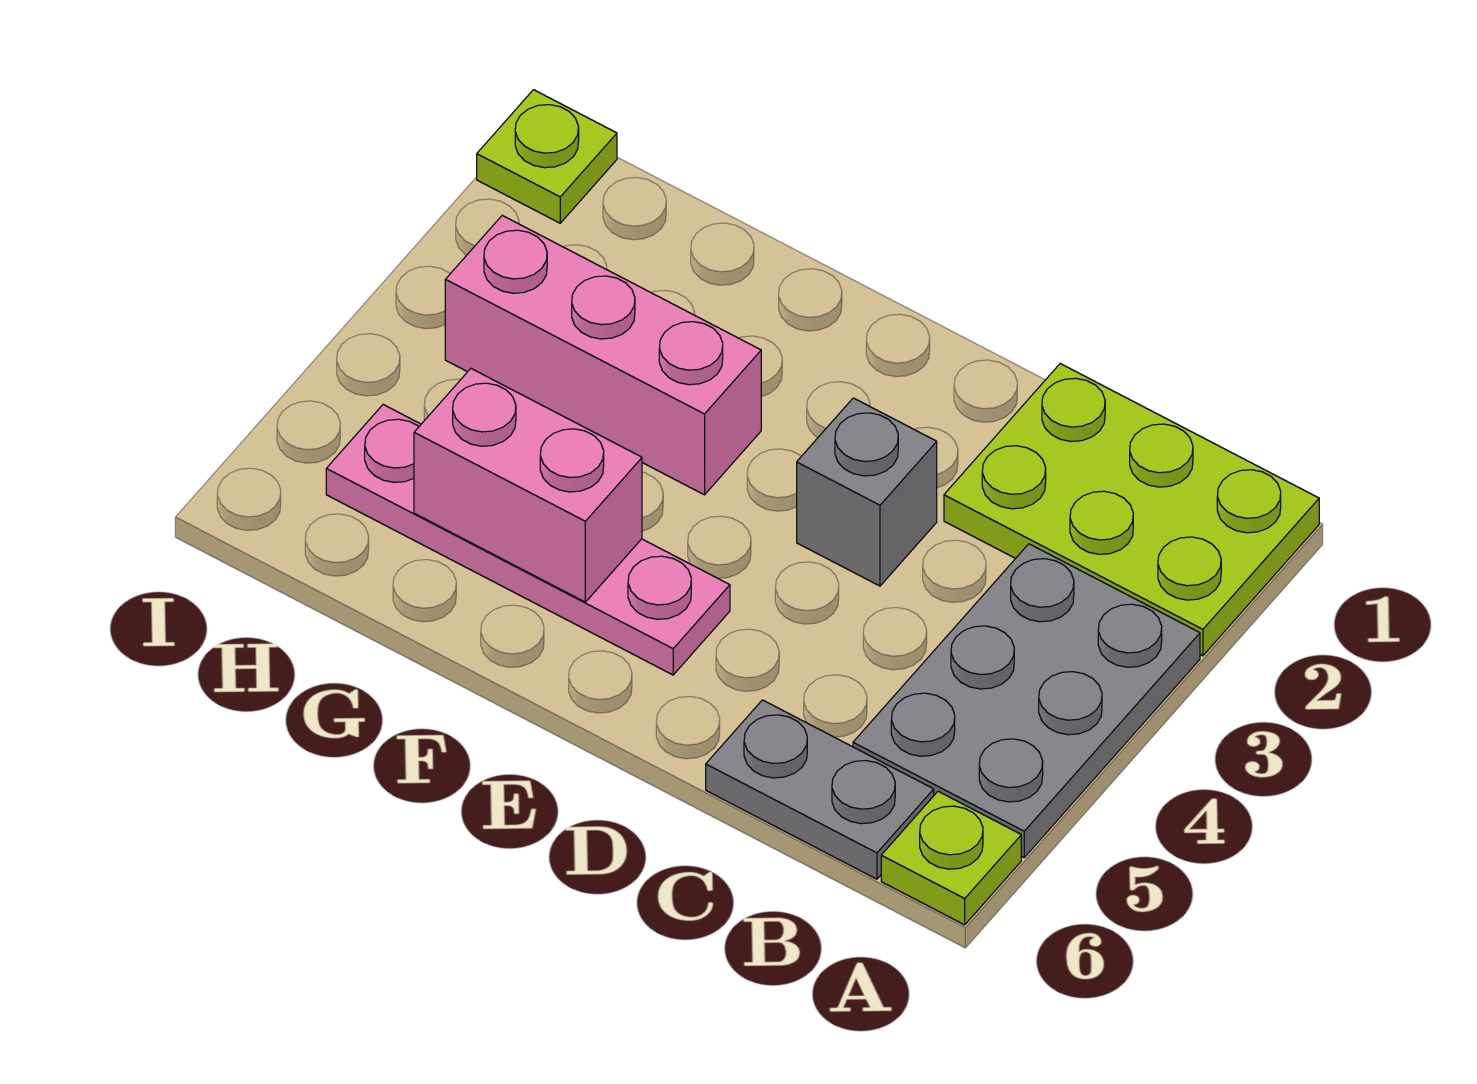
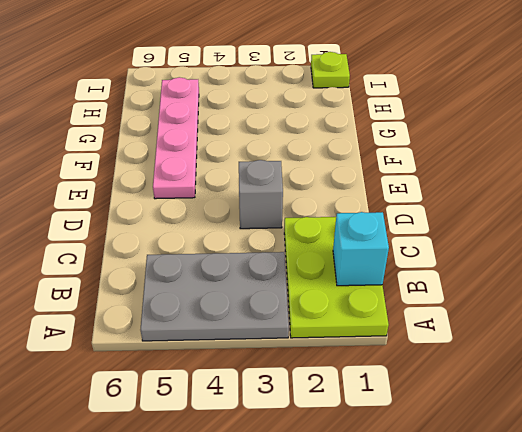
cyan 1x1 brick [333,212,389,286] -> none
none -> lime 1x1 plate [881,791,1021,925]
none -> grey 1x2 plate [706,700,934,879]

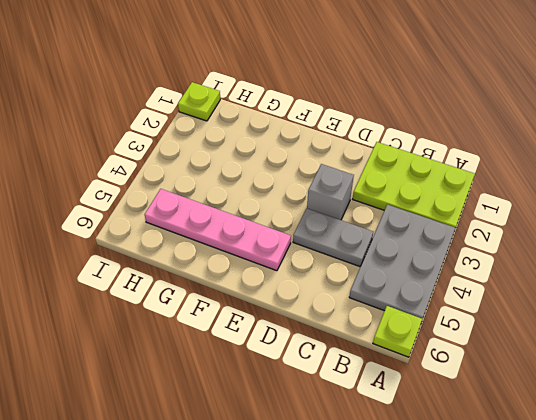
grey 1x2 plate [293,208,373,267] -> grey 1x2 plate moved to [706,700,934,879]
none -> pink 1x3 brick [445,215,761,495]
none -> pink 1x2 brick [414,369,642,602]

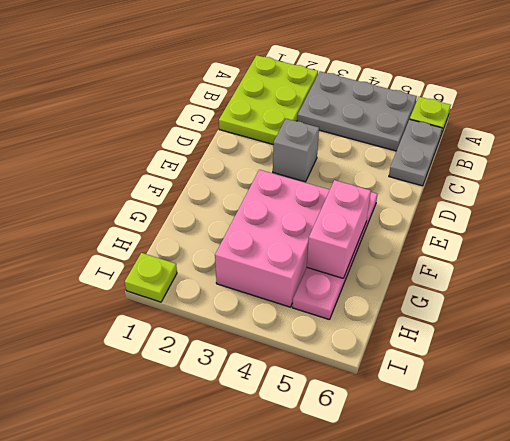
pink 2x3 brick [215,170,330,307] -> pink 1x3 brick [445,215,761,495]

